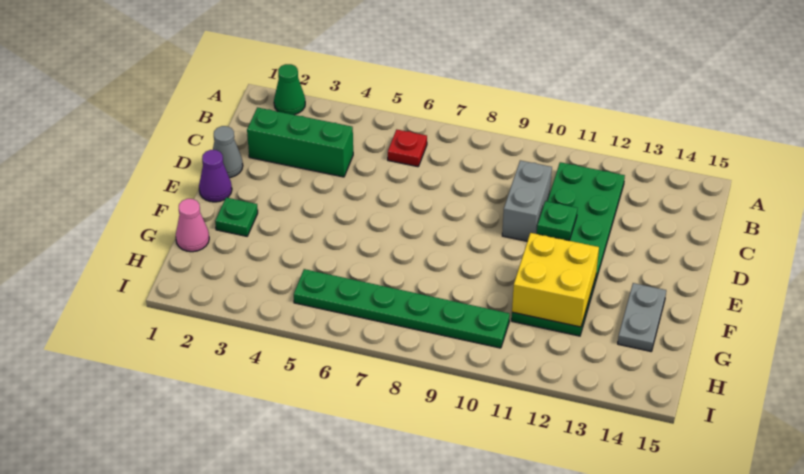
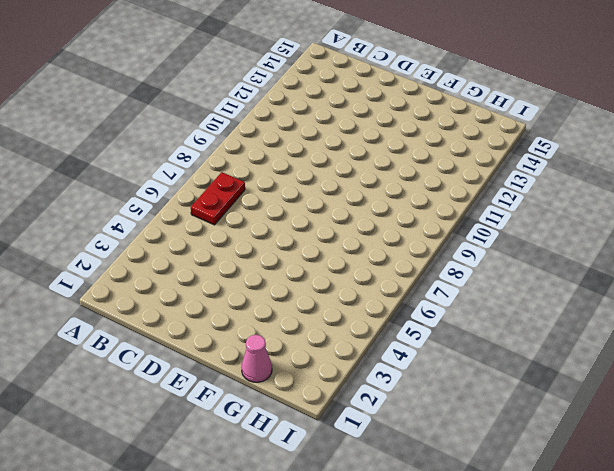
red 1x2 plate [191,172,245,225] -> red 1x1 plate [388,130,427,167]
none -> green 1x1 cone [274,64,305,115]
none -> green 2x6 plate [511,162,625,336]
none -> green 1x3 brick [247,107,353,177]

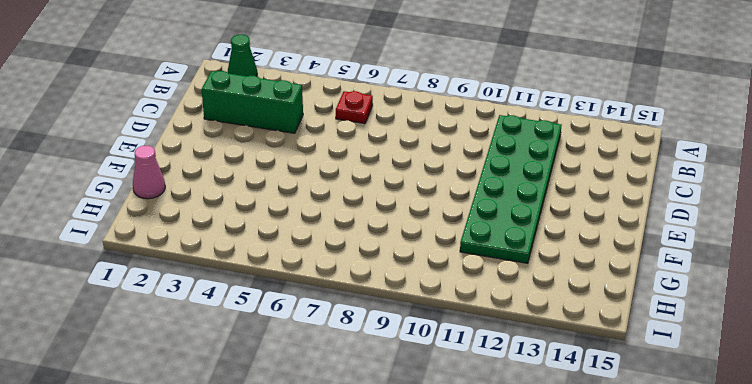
none -> grey 1x2 brick [502,160,552,241]
none -> grey 1x1 cone [213,126,243,178]
none -> purple 1x1 cone [199,150,232,202]

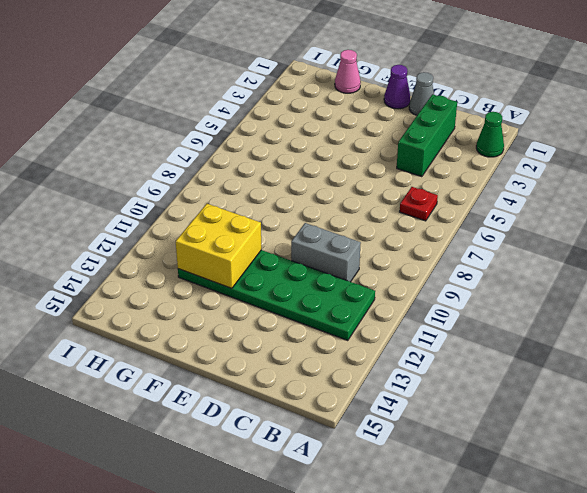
none -> green 1x1 plate [215,198,258,236]
none -> grey 1x2 plate [618,283,666,351]
none -> green 1x6 plate [294,269,510,348]

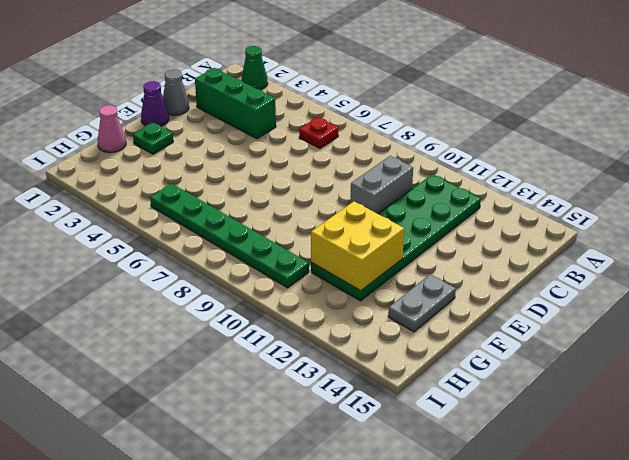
none -> green 1x1 plate [537,201,577,241]

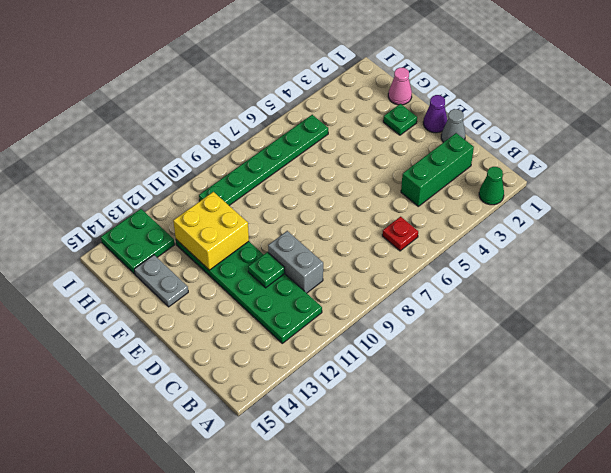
green 2x2 plate [101,209,175,274] -> none

